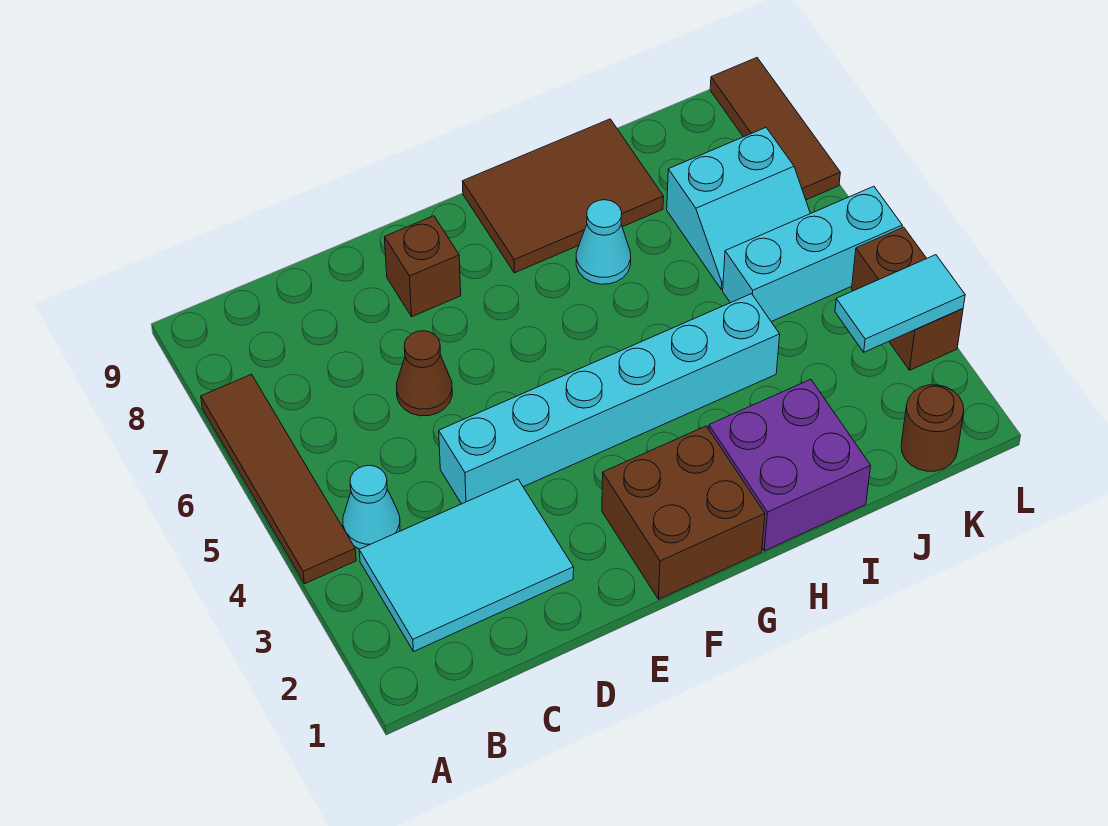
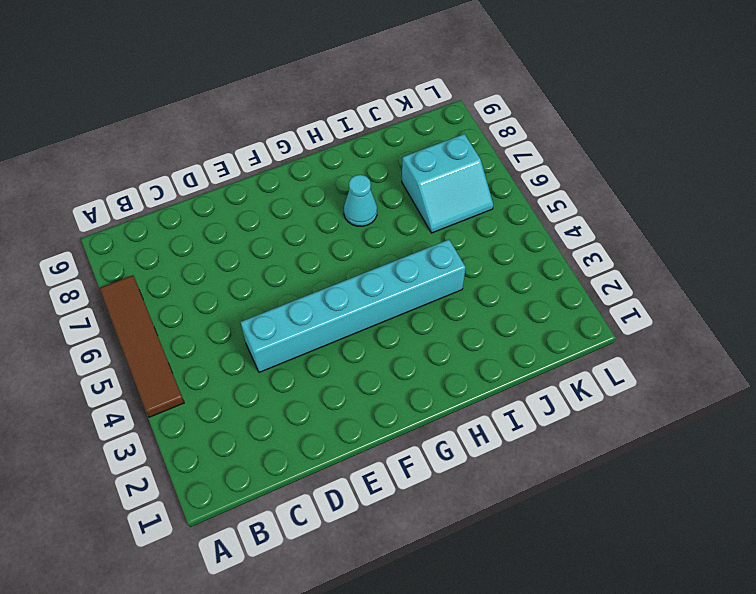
none -> cyan 2x3 tile [359,479,574,651]
none -> cyan 1x1 cone [343,465,400,549]
none -> brown 1x1 cone [397,331,452,416]

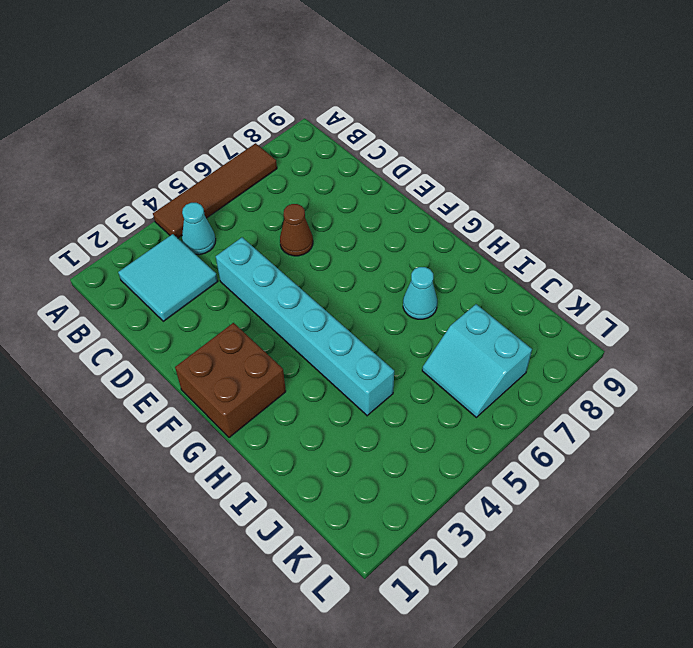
cyan 2x2 tile [118,234,218,321] -> cyan 2x3 tile [359,479,574,651]
none -> brown 1x1 brick [384,216,461,317]
none -> brown 2x3 tile [462,119,664,273]
none -> purple 2x2 brick [709,379,871,551]

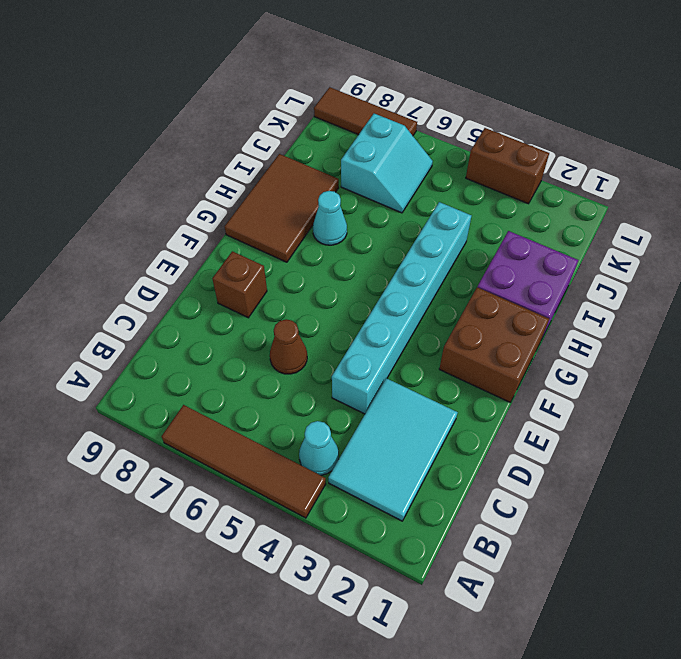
none -> cyan 1x3 brick [723,186,902,322]
none -> brown 1x1 round brick [901,385,964,471]
none -> cyan 1x2 tile [835,255,965,352]

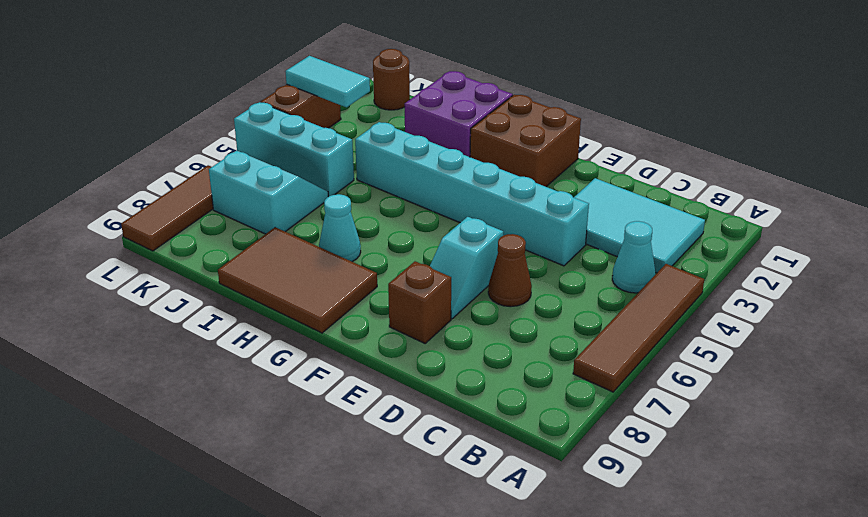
cyan 1x2 slope [430,217,503,319] -> none

